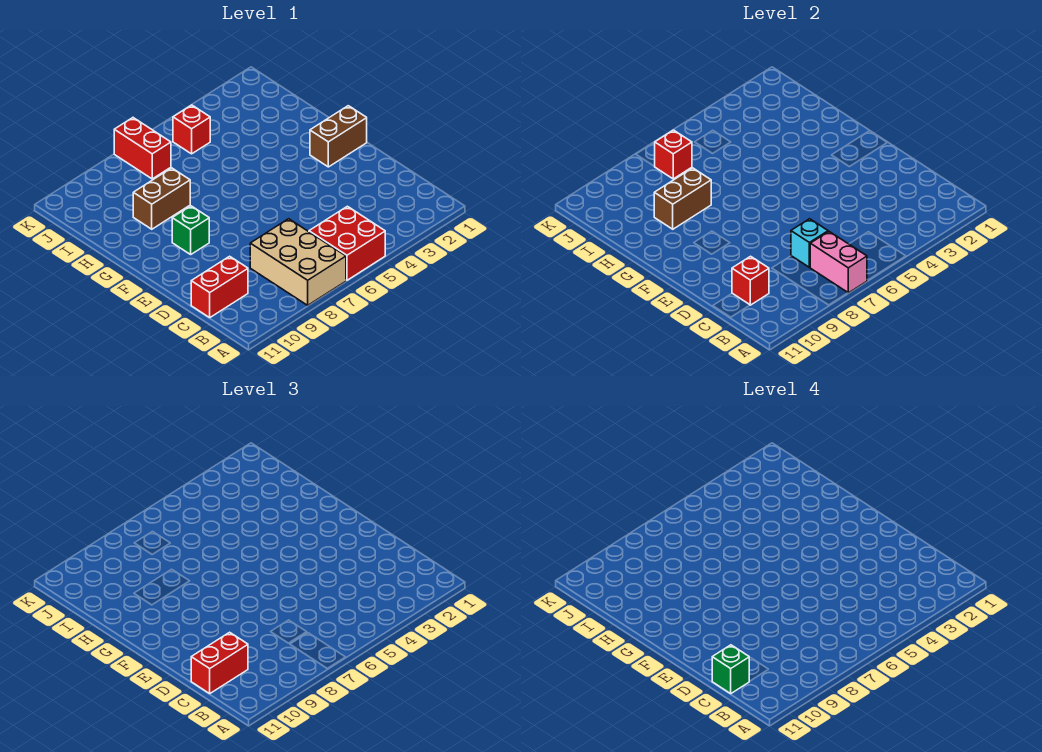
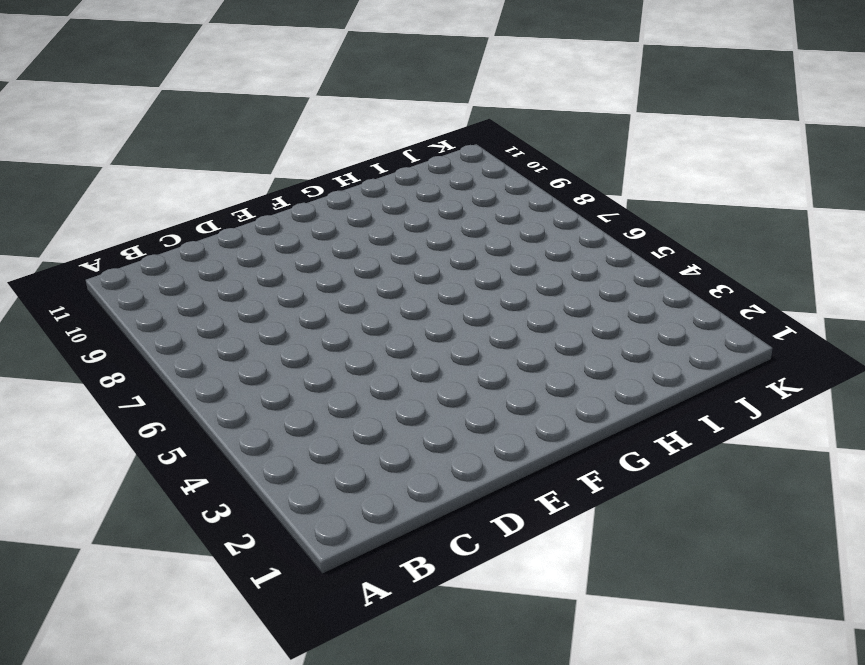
none -> red 2x2 brick [309,206,385,280]
none -> tan 2x3 brick [250,219,346,305]
none -> red 1x2 brick [191,256,248,317]

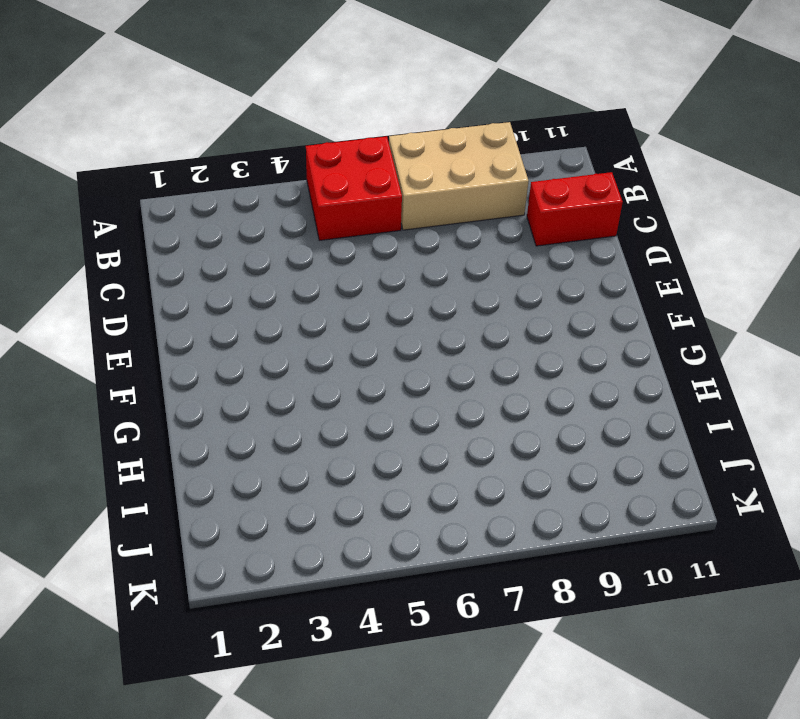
tan 2x3 brick [389,122,529,230] -> tan 2x3 brick turned to [250,219,346,305]
none -> brown 1x2 brick [310,106,367,167]
none -> green 1x1 brick [172,206,209,254]
none -> brown 1x2 brick [133,168,190,229]

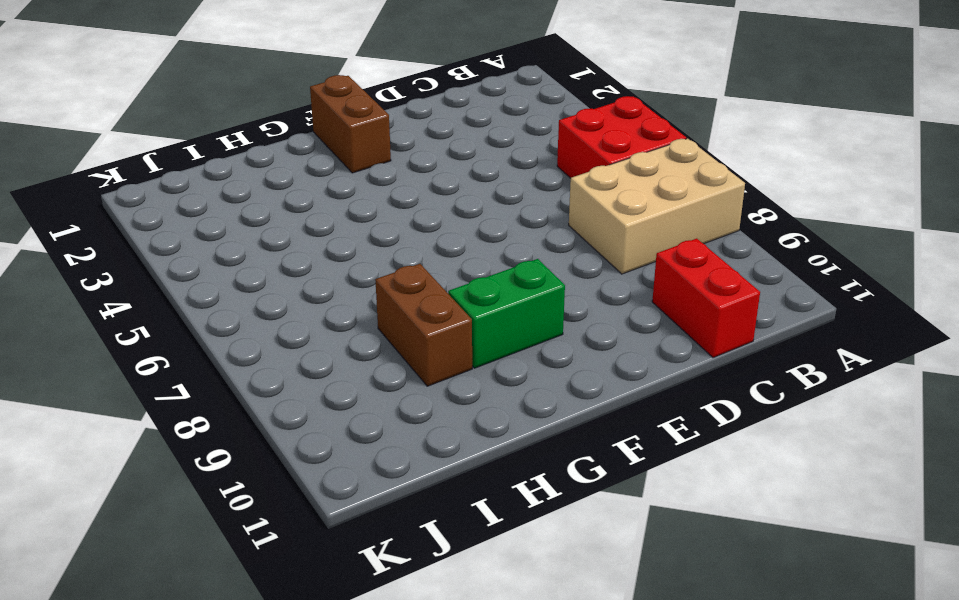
green 1x2 brick [448,259,565,368] -> green 1x1 brick [172,206,209,254]
none -> red 1x1 brick [173,105,210,154]
none -> red 1x2 brick [114,118,171,179]
none -> pink 1x2 brick [810,232,867,293]

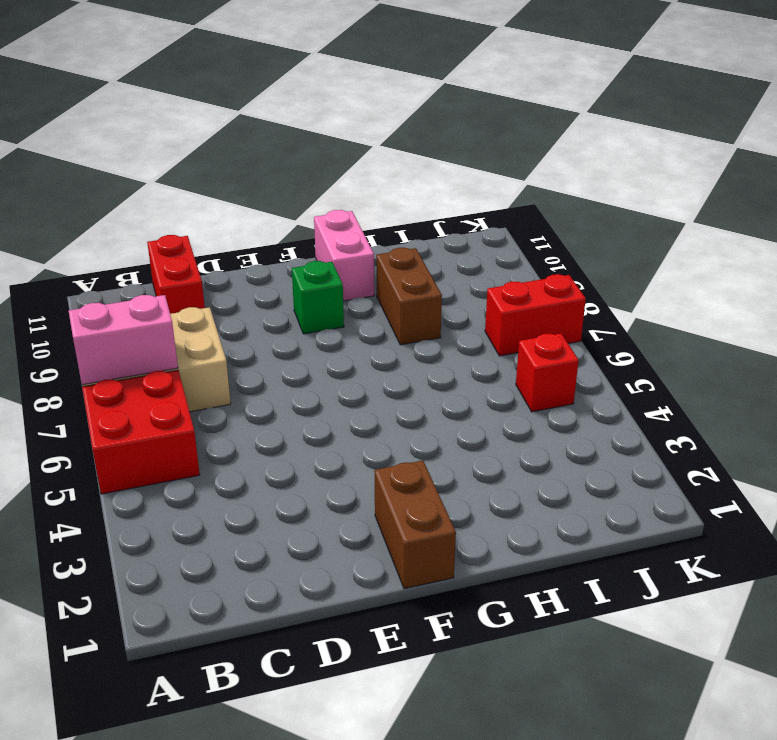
pink 1x2 brick [314,210,374,301] -> none
none -> cyan 1x1 brick [791,219,828,267]
none -> red 1x1 brick [732,256,769,305]
none -> brown 1x2 brick [654,168,711,229]

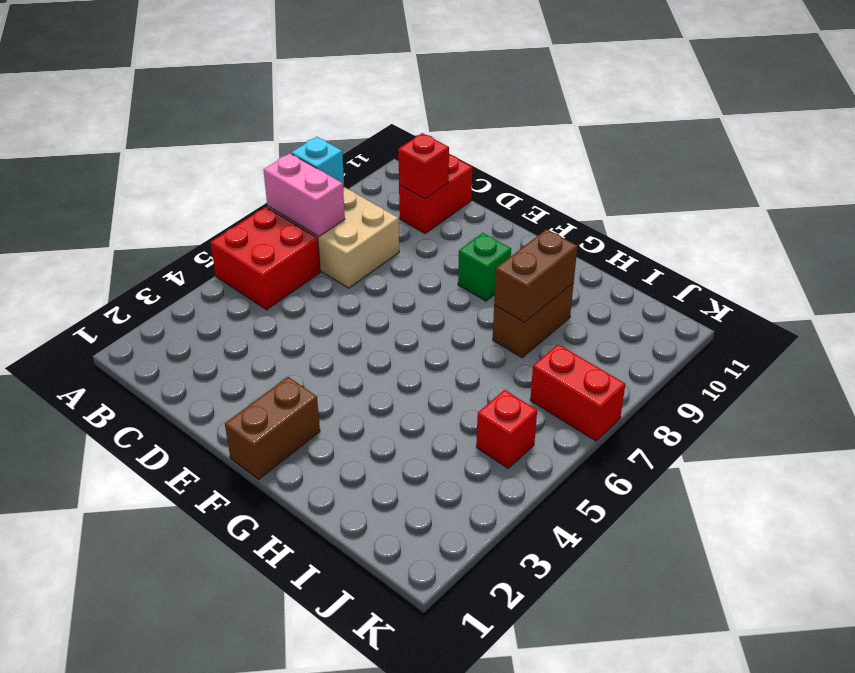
cyan 1x1 brick [291,137,344,187] -> cyan 1x1 brick moved to [791,219,828,267]
none -> red 1x1 brick [654,130,692,179]
none -> red 1x2 brick [191,632,248,693]
none -> green 1x1 brick [712,645,749,693]

